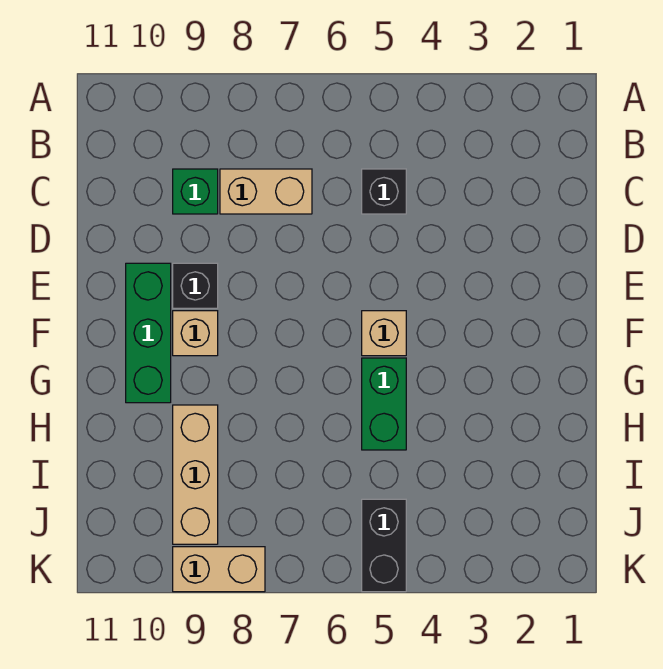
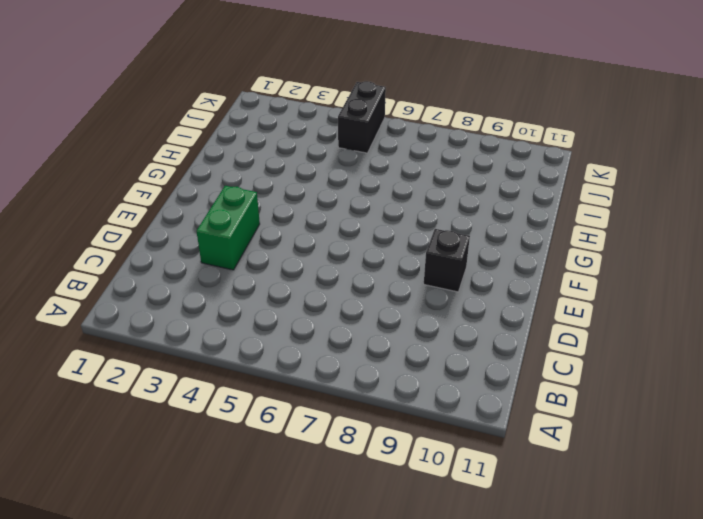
green 1x2 brick [196,186,260,270] -> green 1x2 brick moved to [362,358,406,450]
none -> black 1x1 brick [362,169,406,214]
none -> tan 1x2 brick [220,169,312,214]

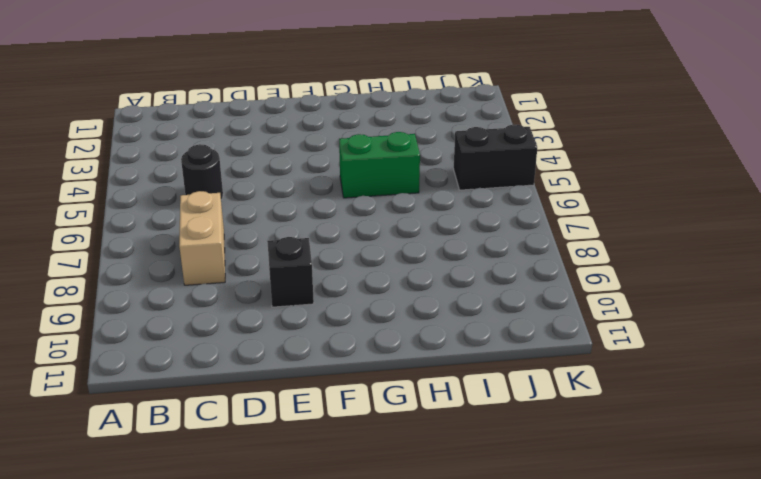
black 1x1 round brick [181,144,223,200] -> black 1x1 brick [362,169,406,214]
none -> green 1x1 brick [173,169,218,214]
none -> green 1x3 brick [126,263,171,403]

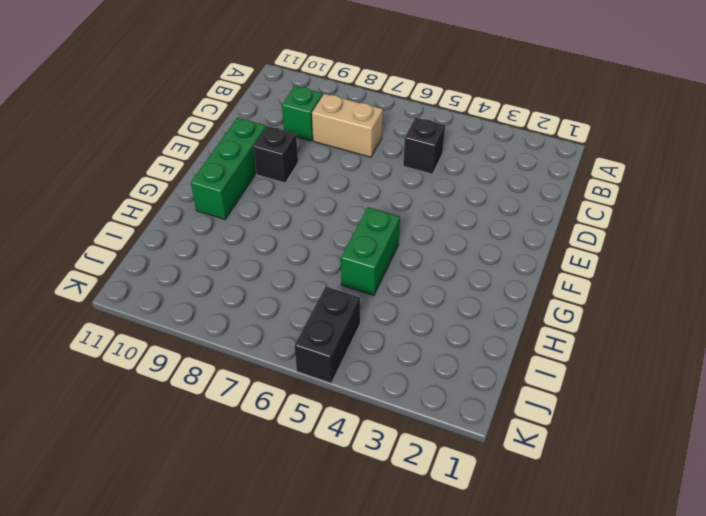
none -> tan 1x1 brick [362,311,406,356]
none -> tan 1x1 brick [173,311,218,356]

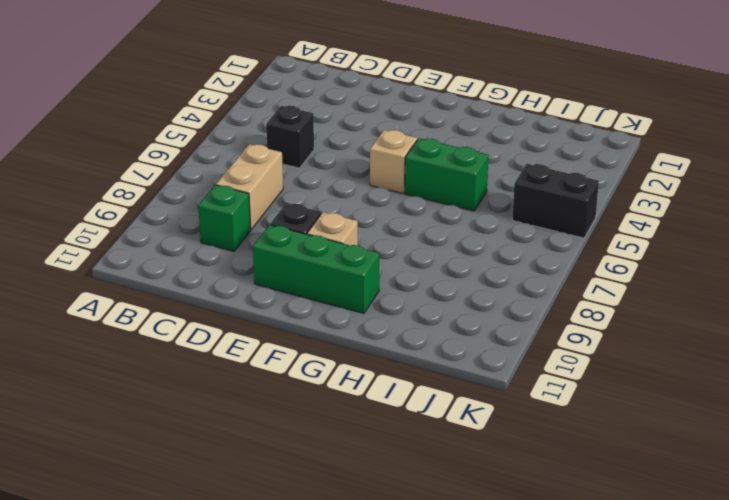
none -> tan 1x3 brick [173,405,218,544]
none -> tan 1x2 brick [173,547,265,592]

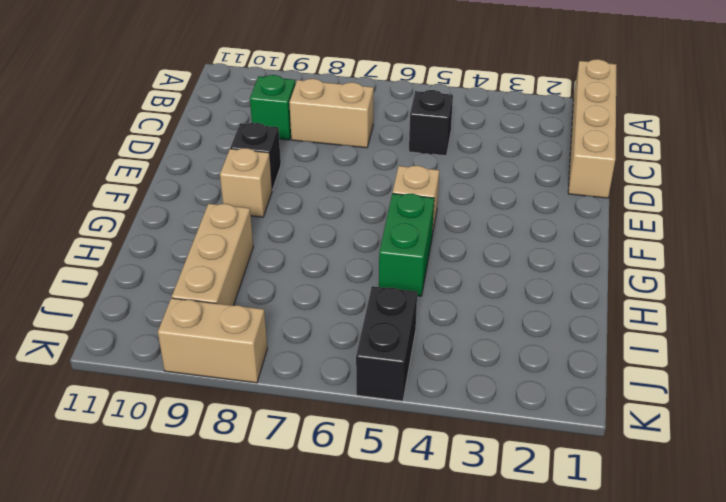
tan 1x4 brick [568,59,616,198] -> none
none -> green 1x3 brick [126,263,171,403]

